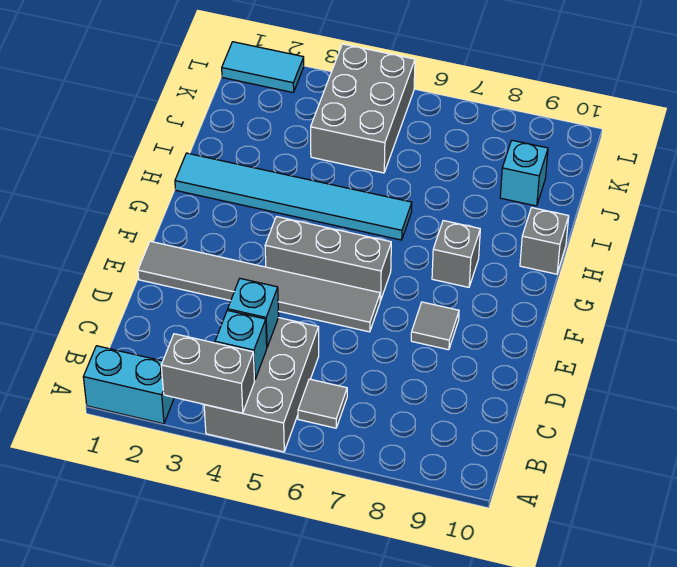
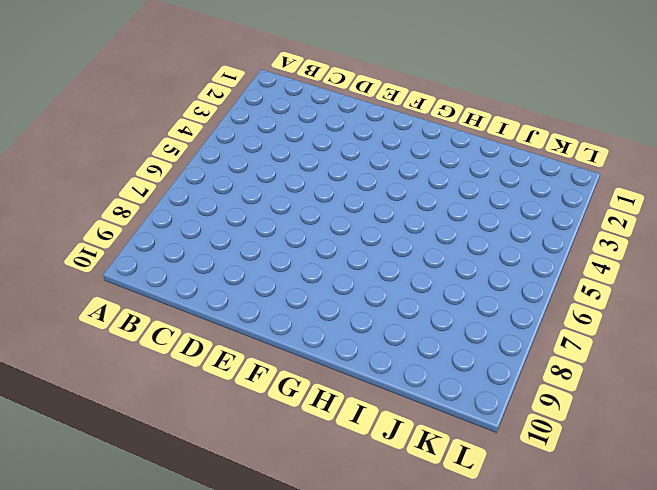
none -> cyan 1x2 brick [83,346,174,424]
none -> grey 2x3 brick [204,318,319,452]
none -> grey 1x1 tile [298,379,347,428]

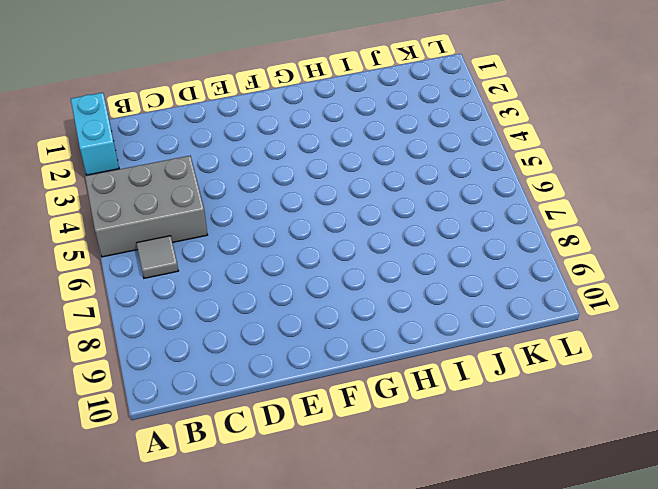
none -> grey 1x6 tile [138,241,380,332]
none -> grey 1x1 tile [411,302,459,350]
none -> grey 1x3 brick [265,217,391,301]

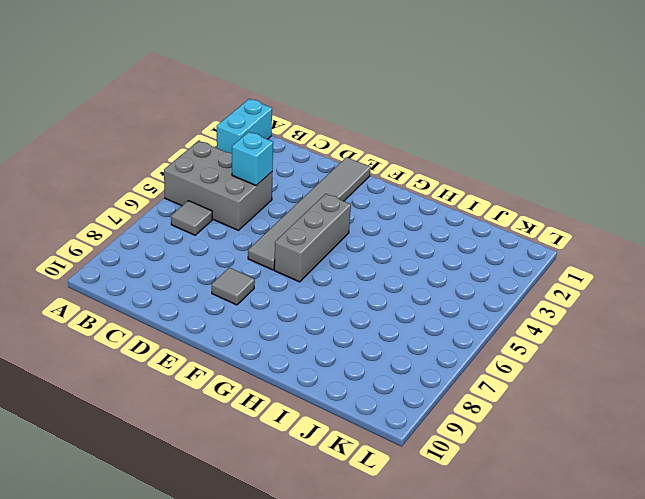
none -> grey 1x1 brick [432,221,480,287]
none -> cyan 1x6 tile [175,153,412,240]
none -> grey 1x1 brick [520,208,569,274]

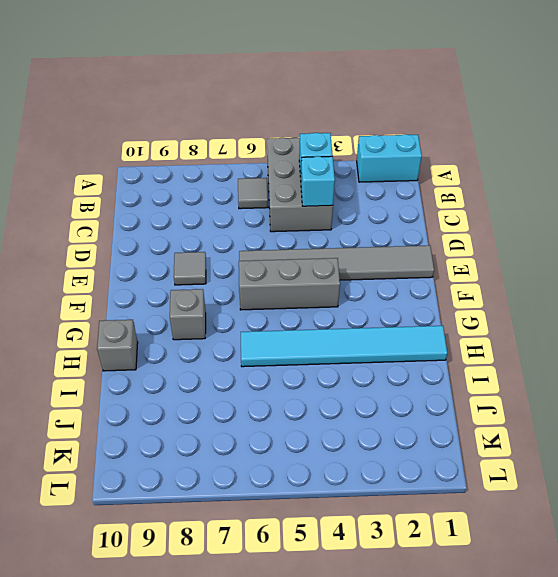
none -> grey 2x3 brick [311,44,415,173]
none -> cyan 1x1 brick [500,140,548,206]
none -> cyan 1x2 tile [222,42,304,92]

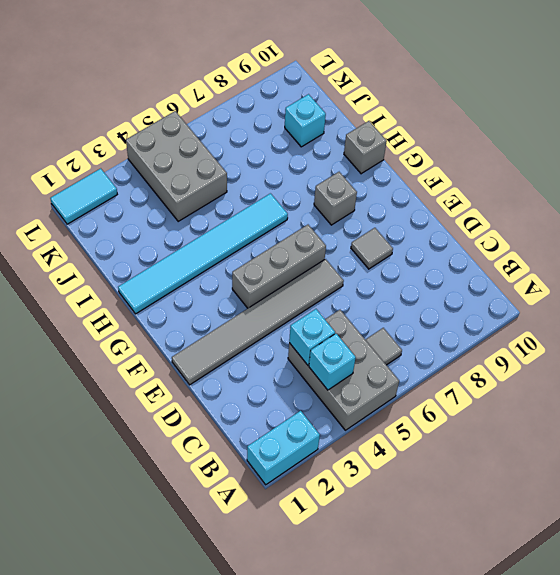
none -> grey 1x2 brick [161,334,255,413]

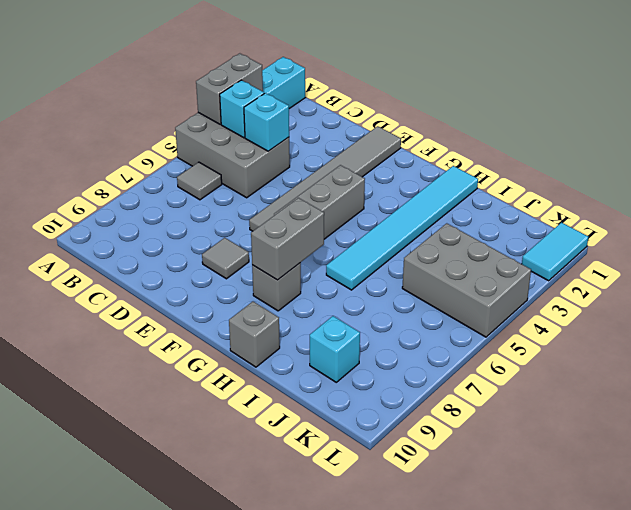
grey 1x2 brick [251,198,324,280] -> none

